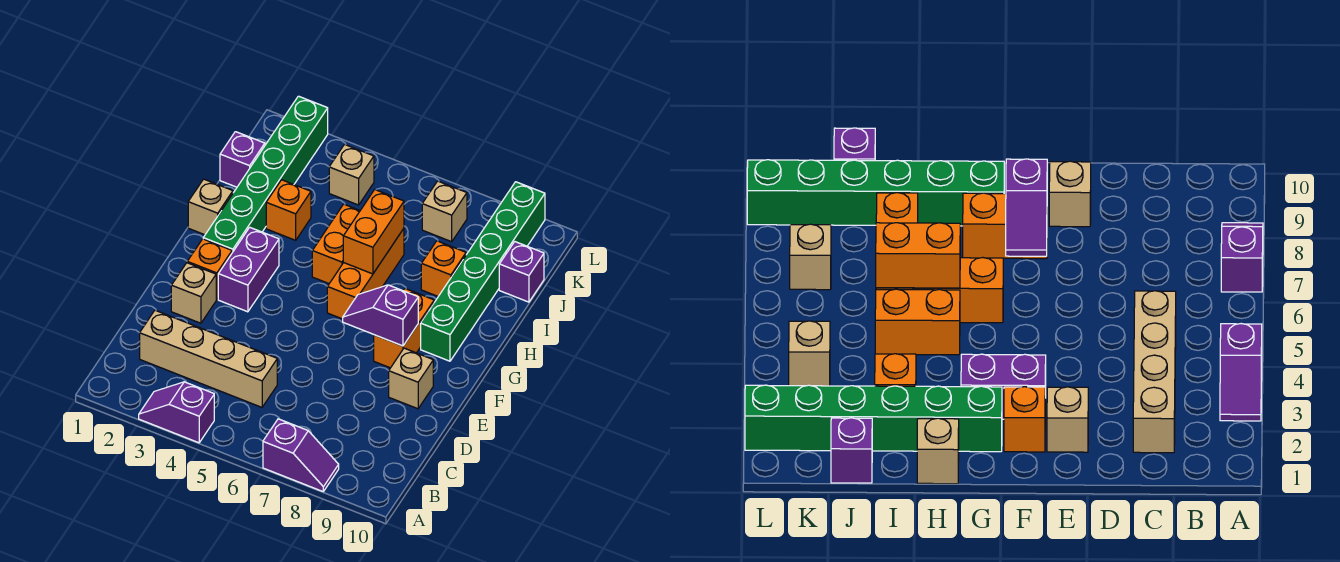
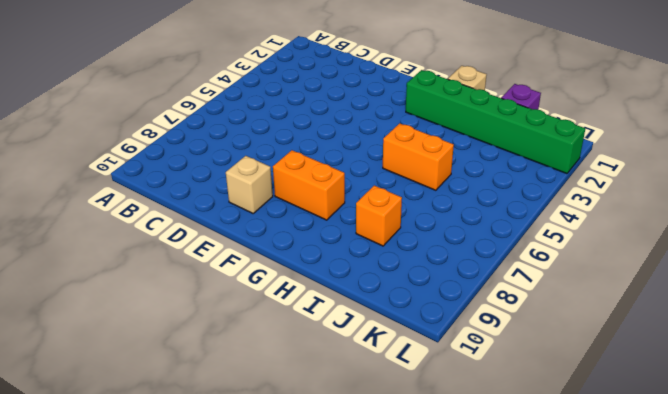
none -> purple 1x2 slope [139,382,214,443]
none -> purple 1x2 slope [263,419,339,491]
none -> tan 1x4 brick [140,310,277,407]

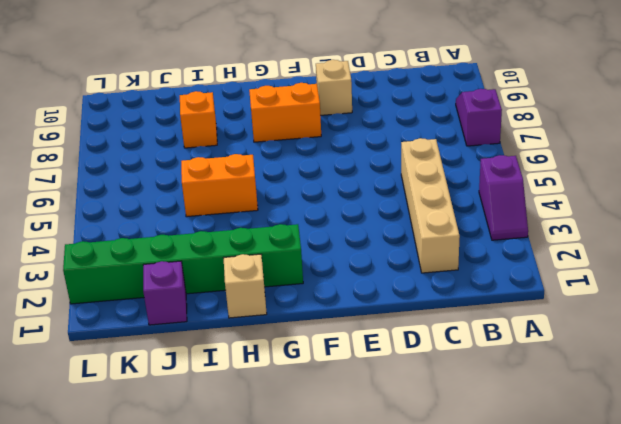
none -> tan 1x1 brick [171,263,216,323]
none -> orange 1x1 brick [187,239,232,300]
none -> purple 1x2 brick [218,227,279,312]

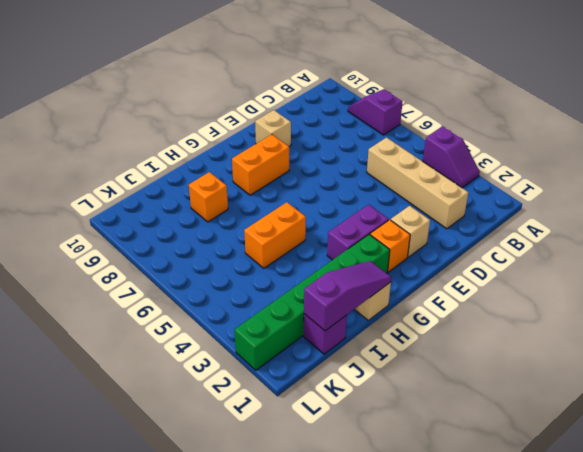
purple 1x3 slope [304,261,391,331] -> none
none -> orange 1x3 brick [327,229,404,319]
none -> green 1x6 brick [421,182,545,361]
none -> orange 1x1 brick [266,180,311,240]

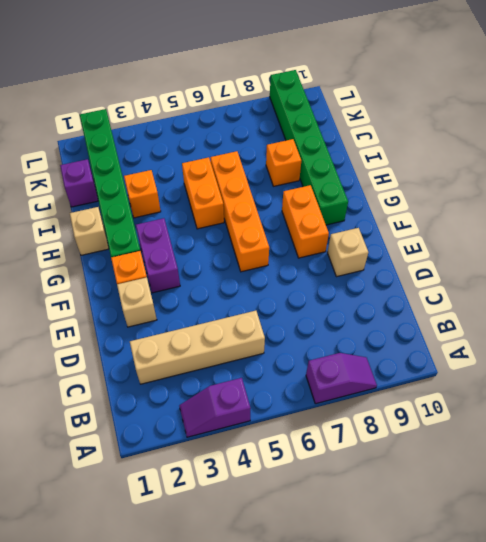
orange 1x4 brick [210,151,269,272] -> orange 1x3 brick [327,229,404,319]
none -> purple 1x1 brick [499,242,544,302]
none -> tan 1x1 brick [329,145,374,205]
none -> tan 1x1 brick [422,181,467,242]

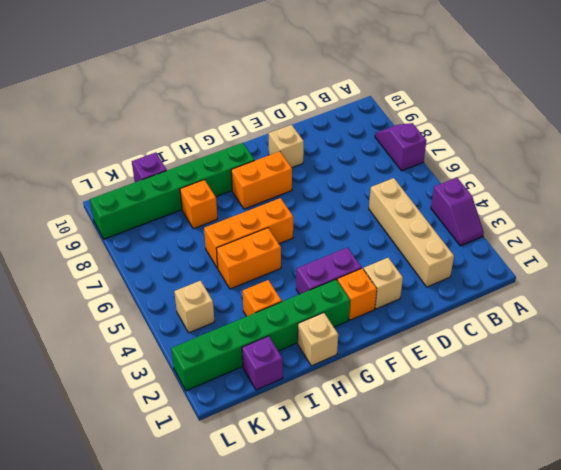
none -> tan 1x1 brick [422,181,467,242]
none -> purple 1x2 slope [343,285,418,346]
none -> orange 1x2 brick [343,190,404,274]

